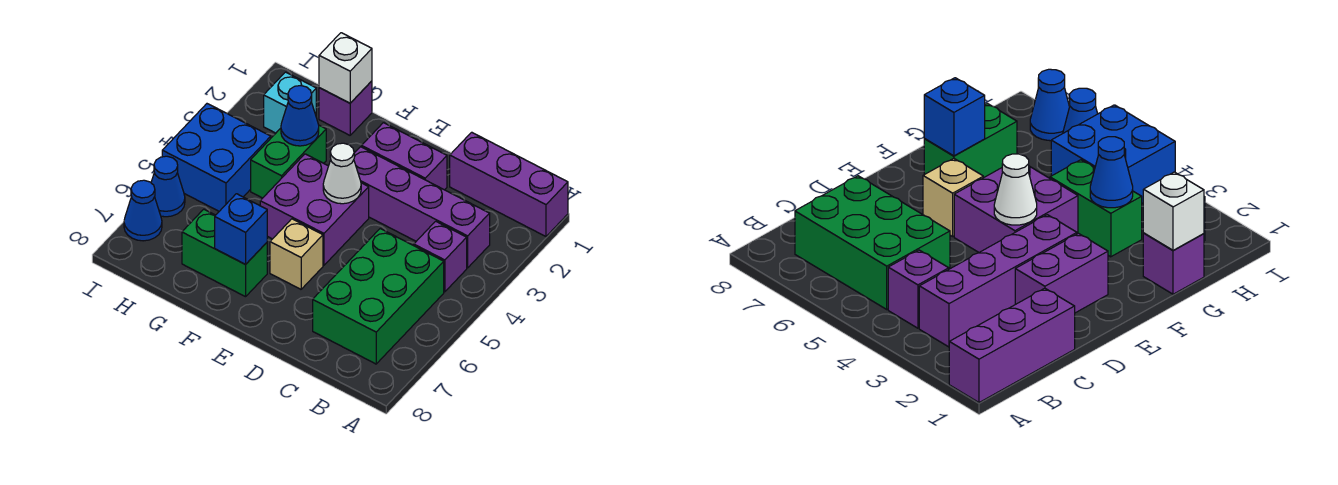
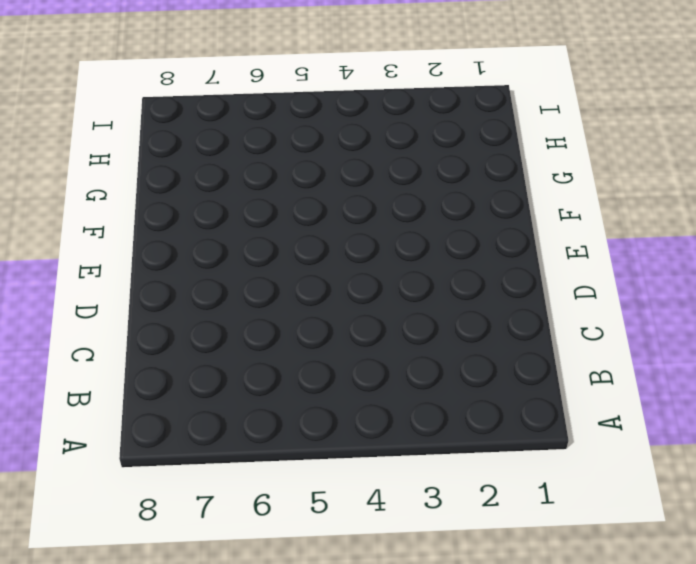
none -> purple 1x3 brick [450,132,568,236]
none -> purple 1x4 brick [354,147,490,268]
none -> purple 1x1 brick [414,221,467,292]

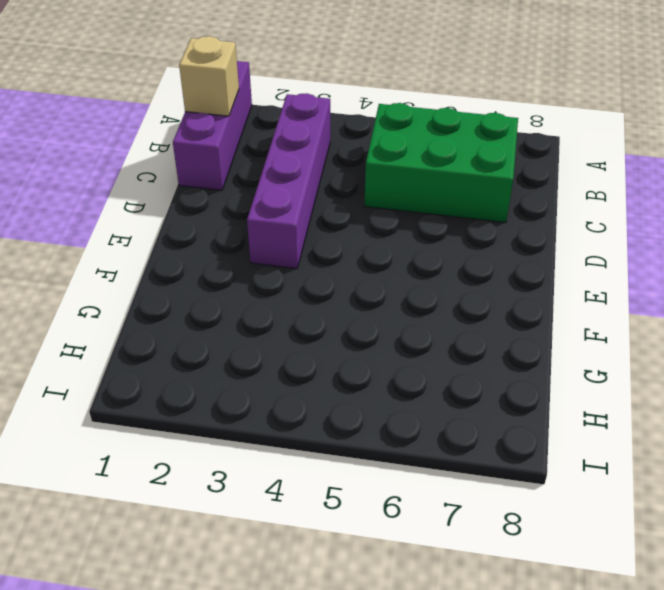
tan 1x1 brick [179,36,239,116] -> tan 1x1 brick moved to [270,219,323,289]
none -> purple 1x1 brick [414,221,467,292]
none -> purple 1x2 brick [362,123,447,190]
none -> purple 2x2 brick [260,154,369,265]

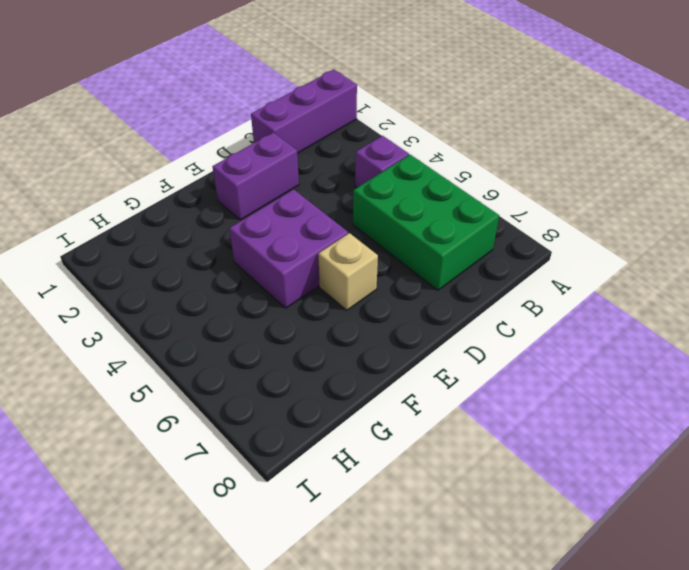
none -> purple 1x4 brick [354,147,490,268]
none -> green 1x2 brick [182,209,267,297]
none -> purple 1x1 brick [319,81,372,135]

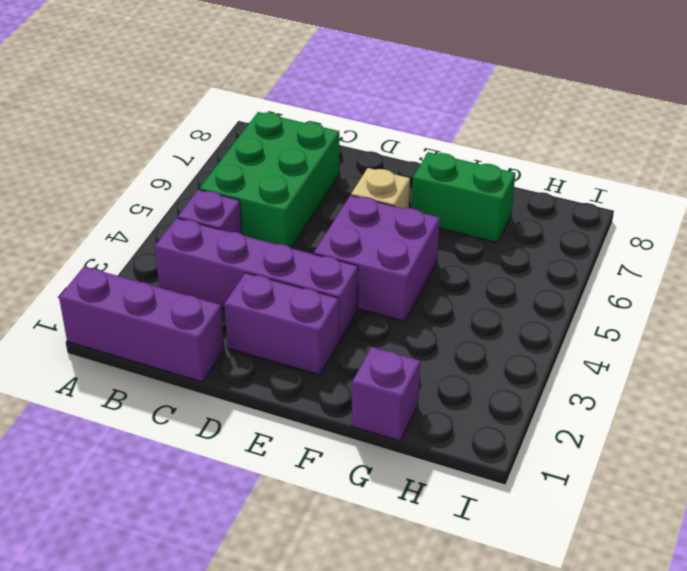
none -> green 1x2 brick [251,125,326,198]
none -> cyan 1x1 brick [264,72,316,133]
none -> blue 2x2 brick [162,104,271,211]

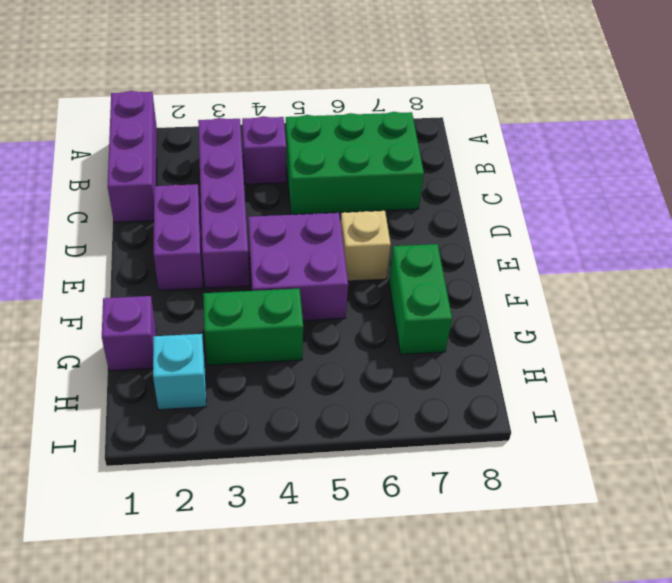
none -> blue 2x2 brick [162,104,271,211]
none -> blue 1x1 cone [151,156,185,217]
none -> blue 1x1 cone [124,180,162,241]

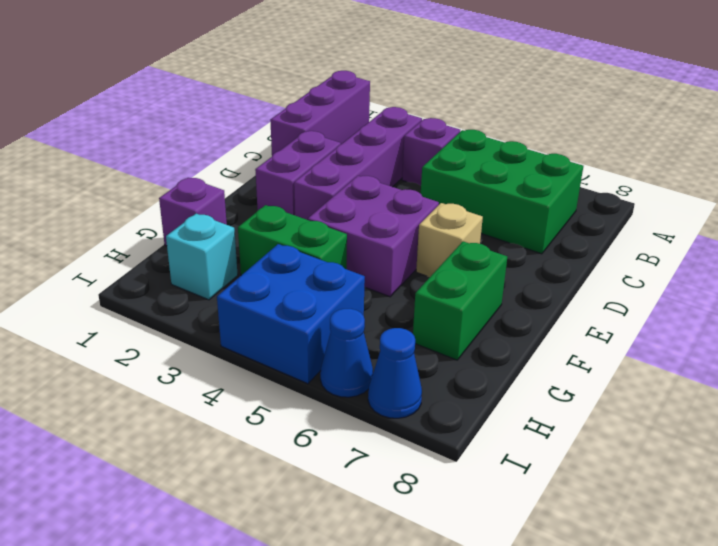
none -> white 1x1 cone [323,143,361,204]
none -> blue 1x1 brick [215,194,267,264]
none -> white 1x1 brick [319,33,372,103]

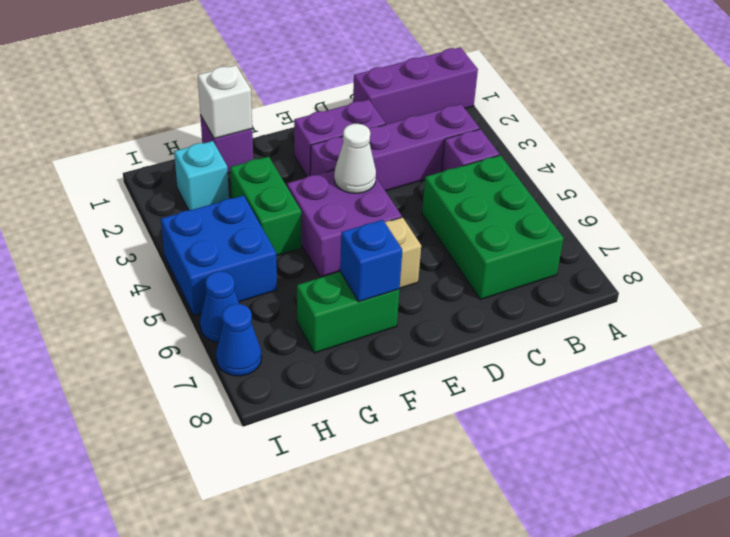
none -> blue 1x1 cone [281,86,319,146]

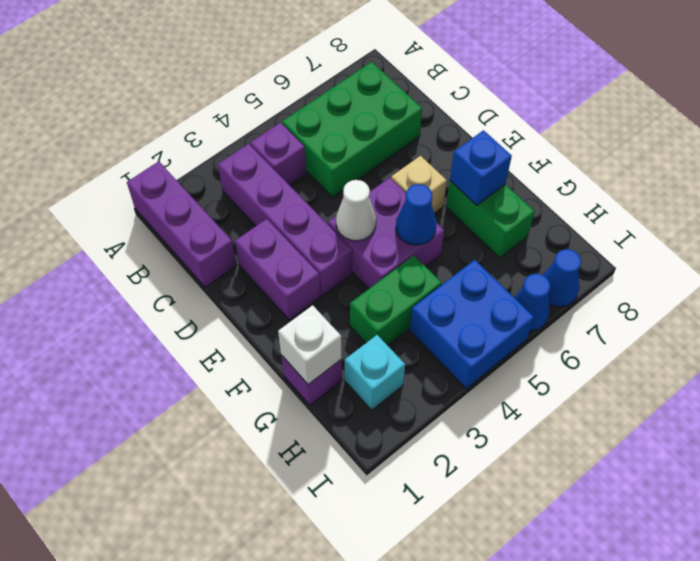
blue 1x1 cone [396,184,436,245] -> blue 1x1 cone moved to [281,86,319,146]

